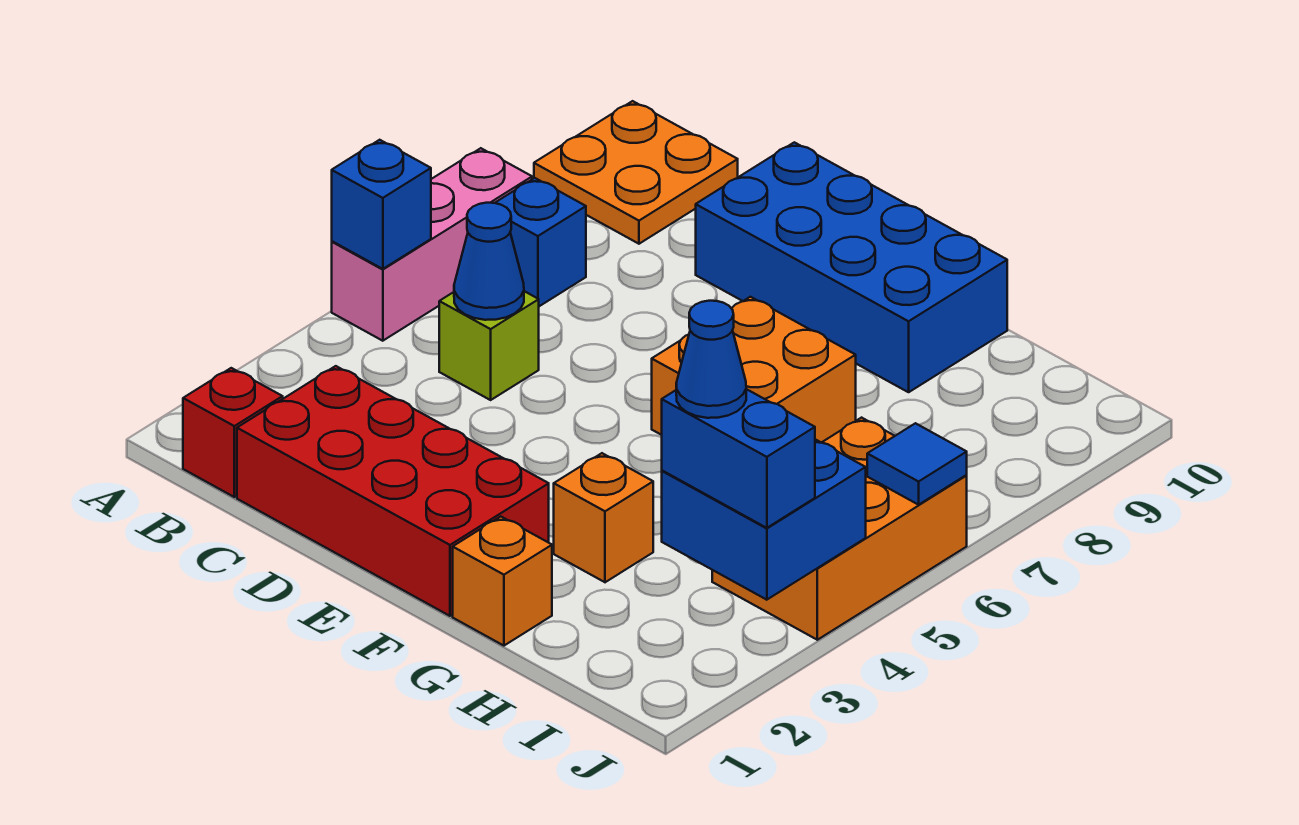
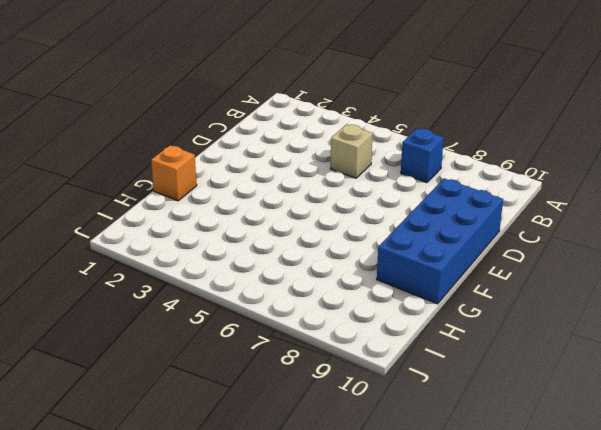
tan 1x1 brick [331,124,373,178] -> lime 1x1 brick [439,291,539,400]
none -> pink 1x3 brick [332,148,532,341]
none -> orange 2x2 plate [534,101,738,244]
none -> red 1x1 brick [183,368,283,497]

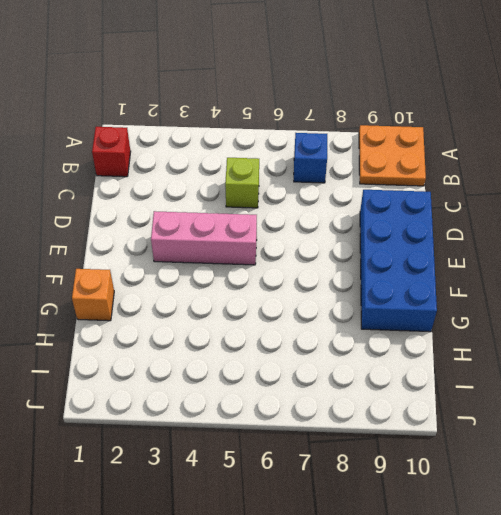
pink 1x3 brick [151,211,257,265] -> pink 1x3 brick moved to [332,148,532,341]
none -> red 2x4 brick [237,366,549,616]
none -> orange 2x2 brick [652,297,856,443]
none -> orange 1x1 brick [554,453,653,582]

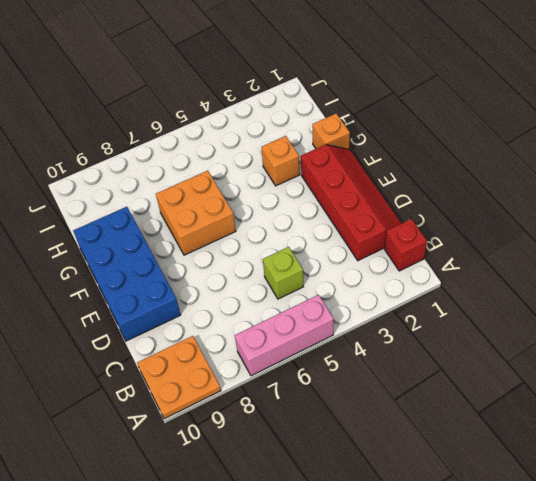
red 2x4 slope [301,145,402,261] -> red 2x4 brick [237,366,549,616]
none -> blue 1x1 brick [495,178,586,306]
none -> orange 2x3 brick [712,418,967,640]
none -> blue 1x1 brick [332,140,431,269]

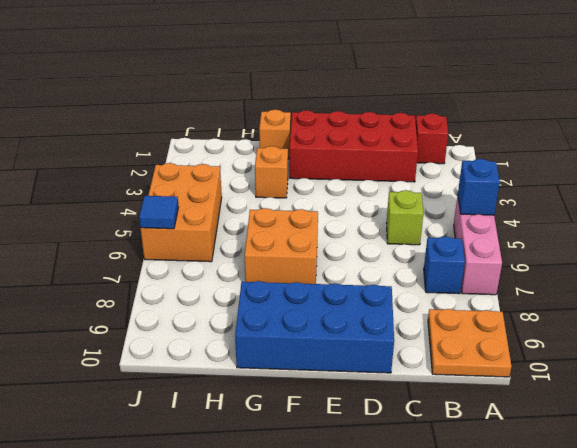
none -> blue 1x1 cone [454,203,524,320]
none -> blue 2x2 brick [662,439,866,600]
none -> blue 1x2 brick [662,389,815,528]

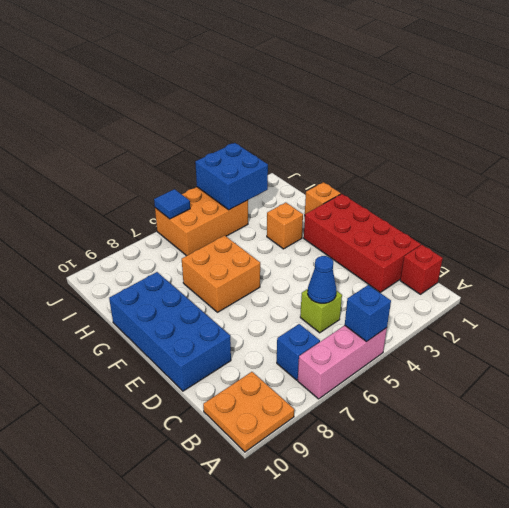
none -> blue 1x2 brick [662,389,815,528]
none -> blue 1x1 cone [676,301,746,418]

